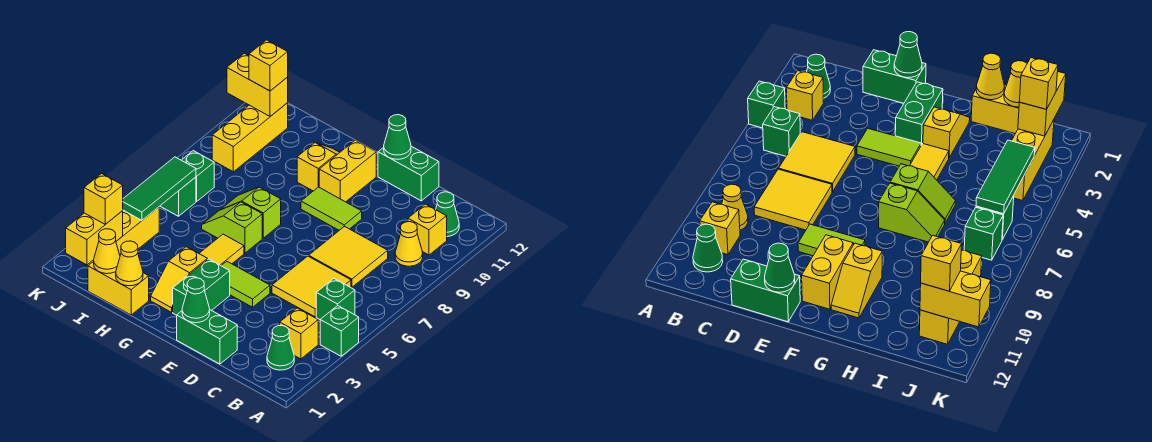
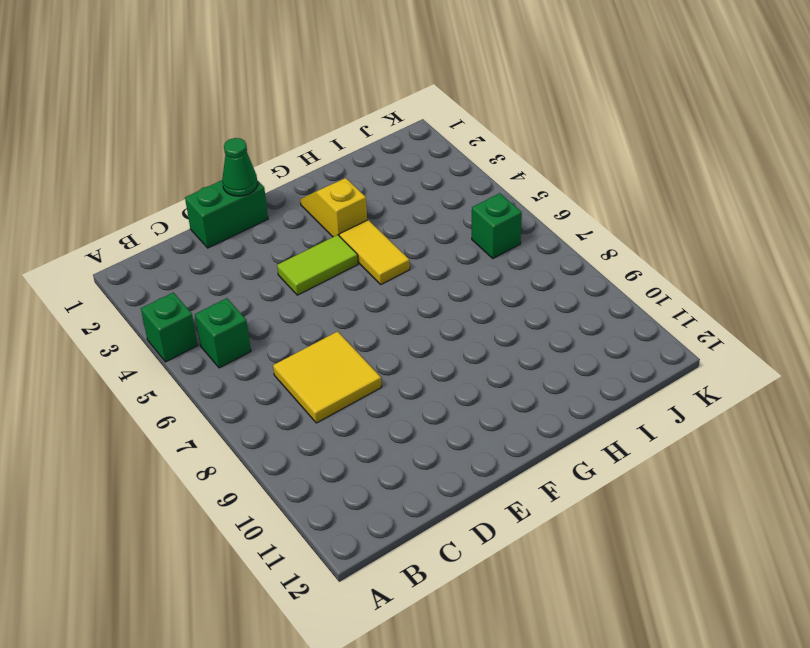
none -> green 1x1 cone [267,326,294,370]
none -> yellow 1x1 brick [280,308,318,359]
none -> yellow 1x1 cone [395,222,423,266]
none -> yellow 1x1 brick [408,204,447,255]

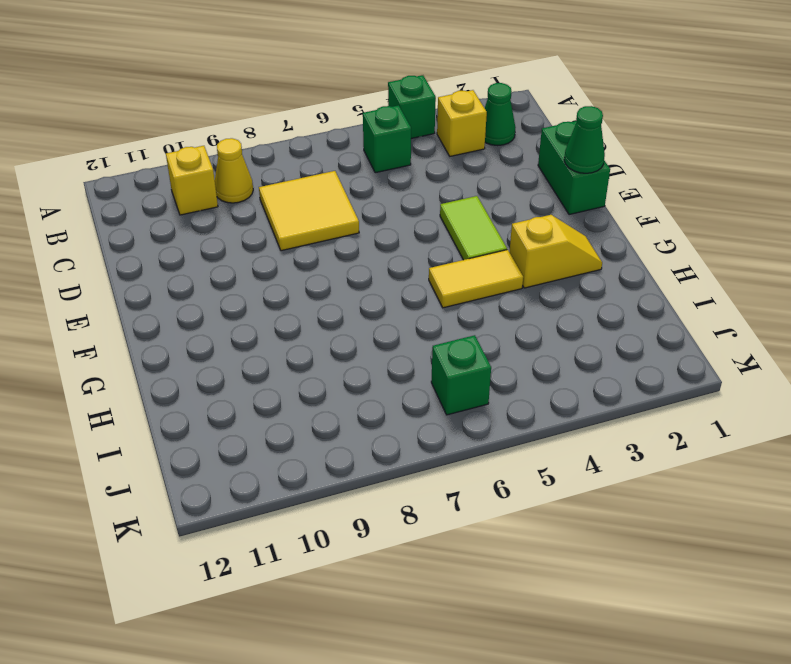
none -> green 1x1 cone [436,192,459,237]
none -> yellow 2x2 tile [272,256,351,317]
none -> green 1x2 brick [378,146,439,201]
none -> lime 1x2 tile [301,187,362,230]

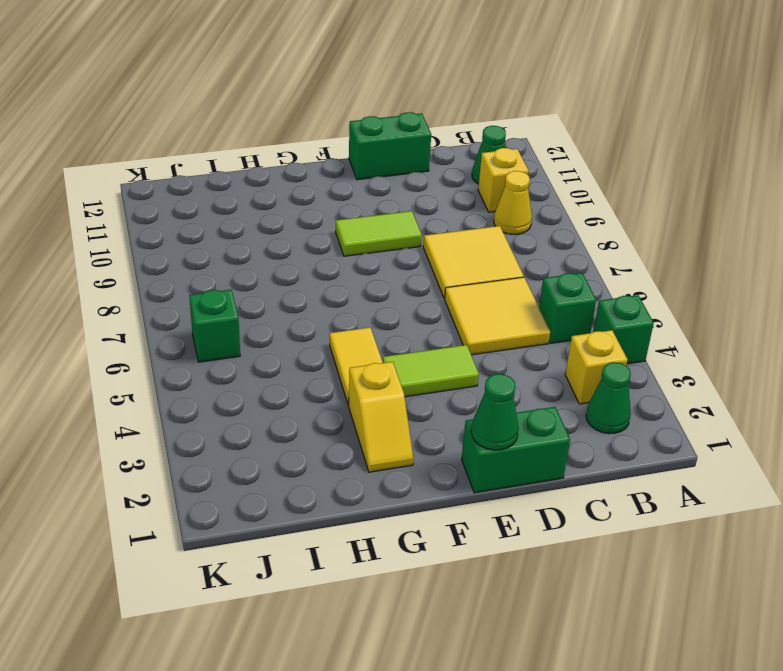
none -> green 1x2 brick [173,259,230,315]
none -> yellow 1x2 brick [319,140,376,202]
none -> lime 1x2 slope [202,202,262,253]
none -> lime 1x2 slope [222,187,281,238]

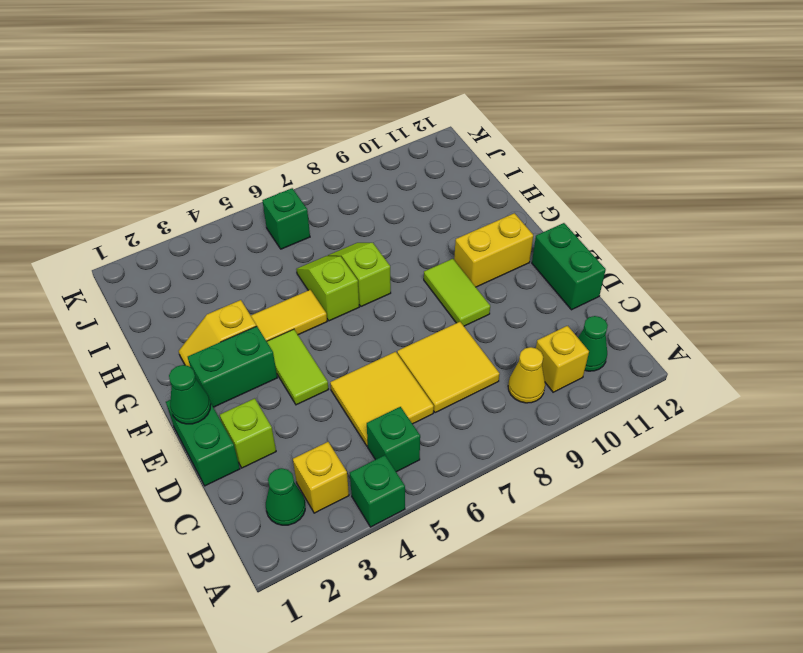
lime 1x1 brick [220,398,276,468] -> none
none -> yellow 1x2 slope [297,143,340,191]
none -> yellow 1x2 brick [88,261,149,315]
none -> yellow 1x3 brick [85,207,159,266]
none -> green 1x1 brick [182,151,214,201]

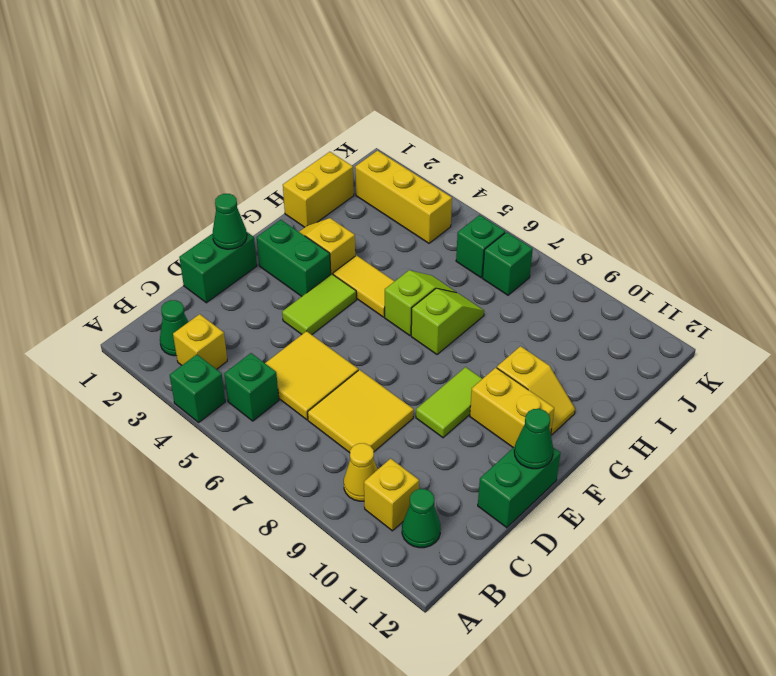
none -> yellow 1x3 brick [212,103,288,172]
none -> yellow 1x1 cone [116,241,143,286]
none -> yellow 1x1 cone [94,229,120,274]
none -> yellow 1x2 brick [66,211,123,265]

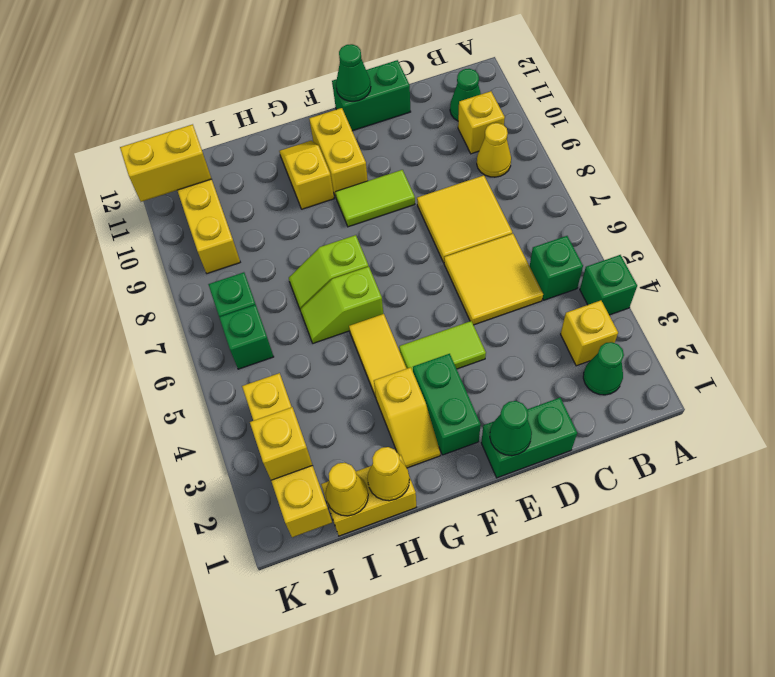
none -> green 1x3 tile [123,157,196,220]
none -> yellow 1x1 brick [249,40,288,91]

